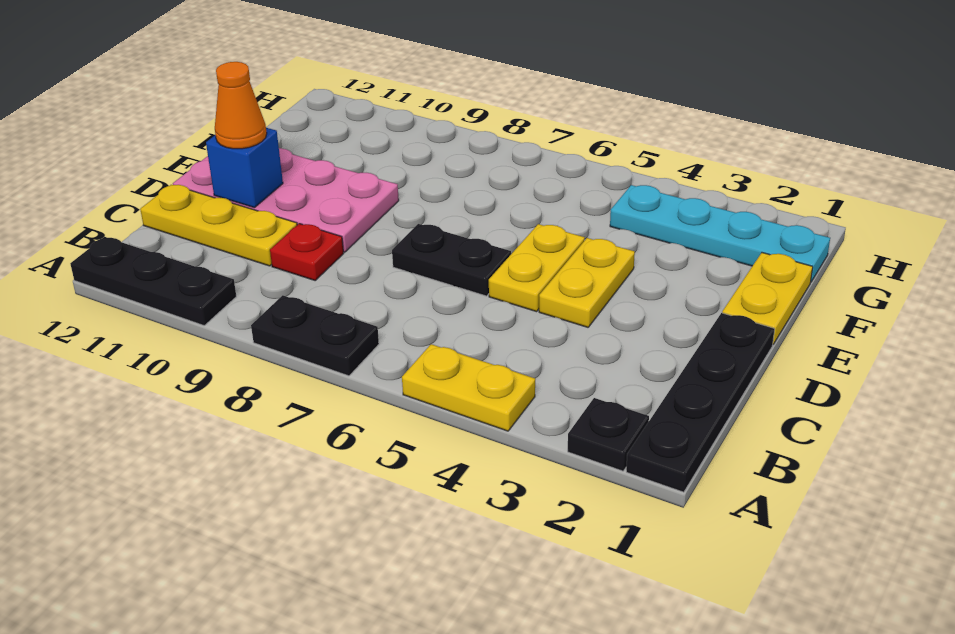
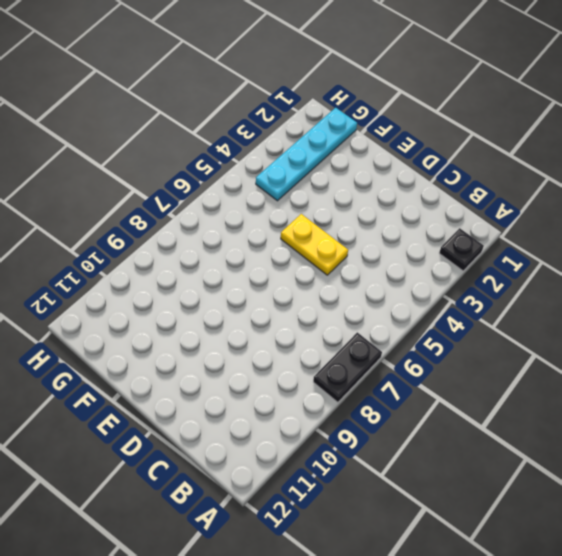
none -> black 1x4 plate [626,313,775,492]
none -> yellow 1x2 plate [402,344,535,431]
none -> black 1x3 plate [70,237,236,325]

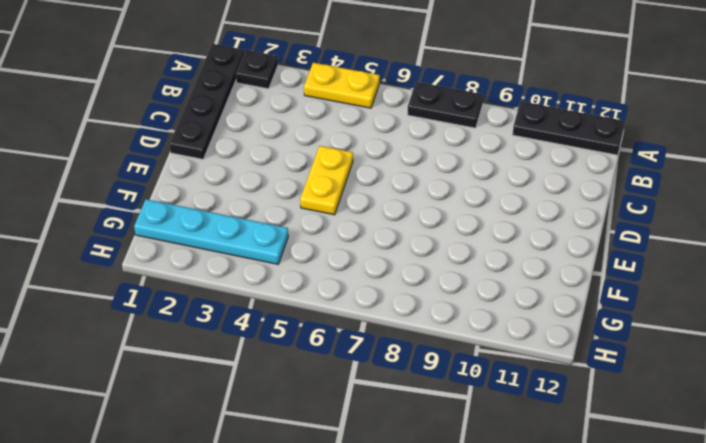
none -> red 1x1 plate [270,224,343,280]
none -> yellow 1x3 plate [140,185,297,266]
none -> yellow 1x2 plate [539,238,635,327]

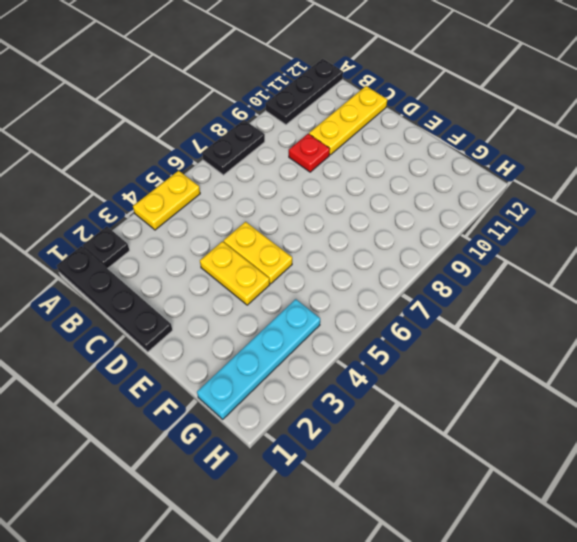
none -> black 1x2 plate [392,224,511,296]
none -> pink 2x4 plate [173,148,399,252]
none -> yellow 1x2 plate [722,253,813,344]

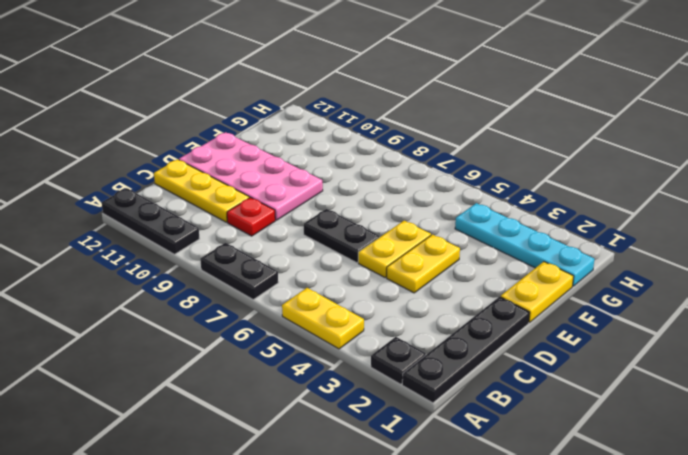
none -> blue 1x1 brick [206,128,283,208]
none -> orange 1x1 cone [215,62,267,149]

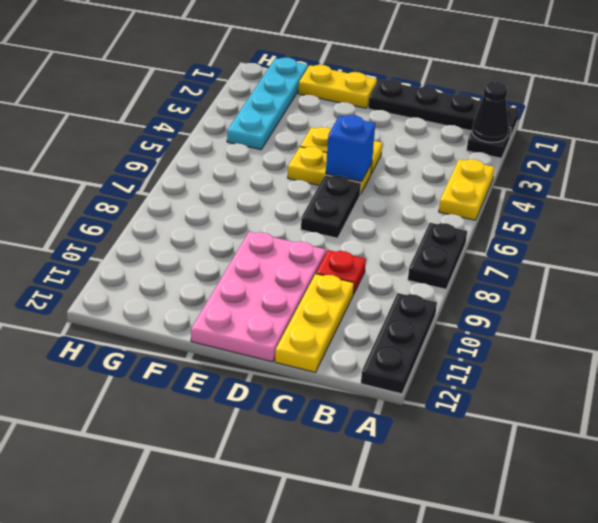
black 1x1 cone [472,81,509,143] -> none
blue 1x1 brick [326,115,375,182] -> blue 1x1 brick moved to [206,128,283,208]
none -> orange 1x1 cone [215,62,267,149]

